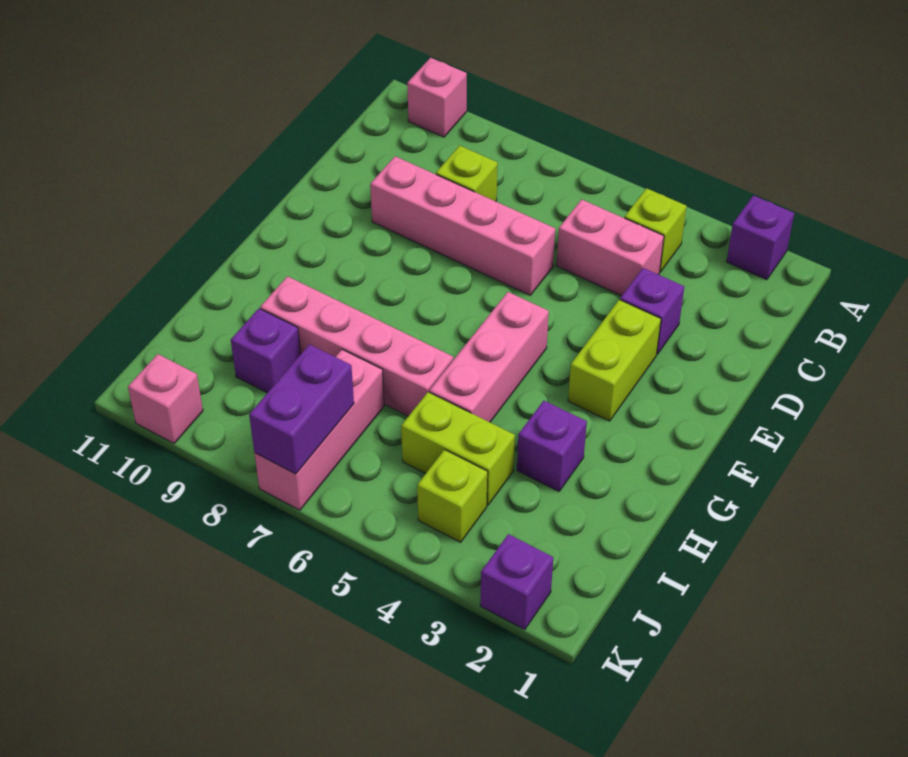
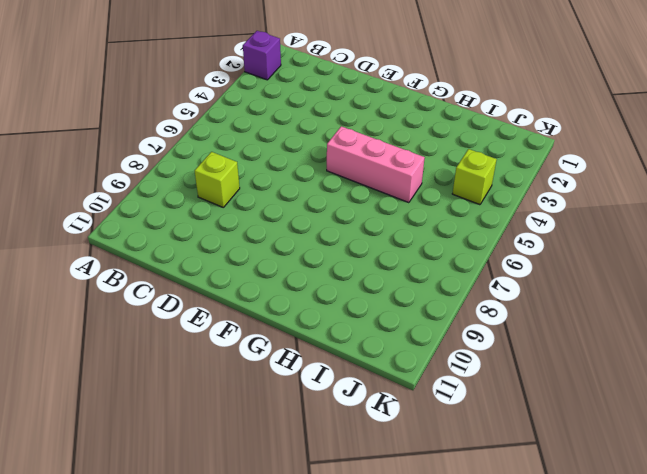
none -> pink 1x1 brick [407,58,467,137]
none -> lime 1x1 brick [624,188,687,272]
none -> pink 1x2 brick [556,199,664,296]

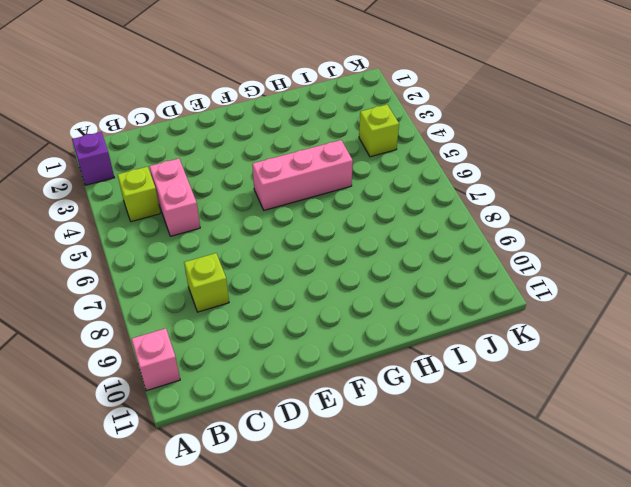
none -> purple 1x1 brick [620,268,684,354]
none -> pink 1x4 brick [370,156,555,295]
none -> lime 1x2 brick [568,300,661,421]

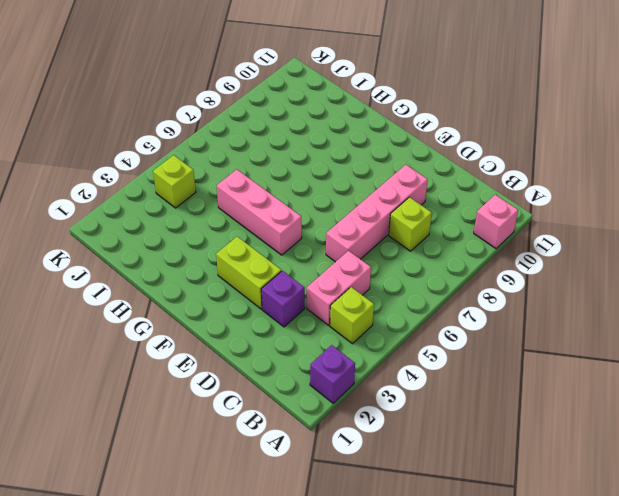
none -> purple 1x1 brick [517,401,587,491]
none -> pink 1x4 brick [260,276,453,416]
none -> lime 1x2 brick [401,392,515,505]

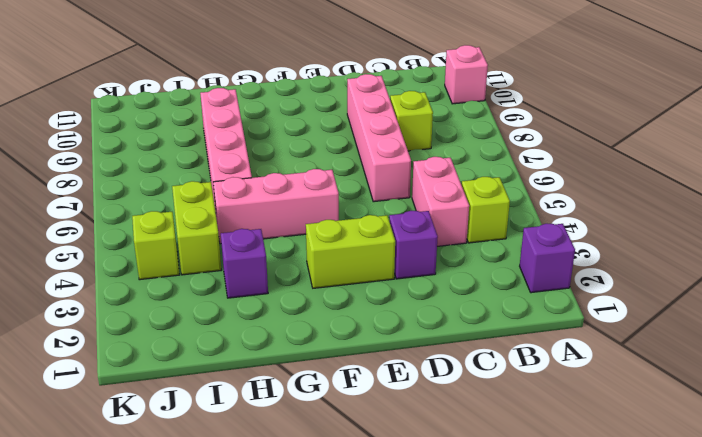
none -> pink 1x3 brick [254,350,384,510]
none -> purple 1x1 brick [231,309,301,393]
none -> purple 1x1 brick [480,534,553,629]

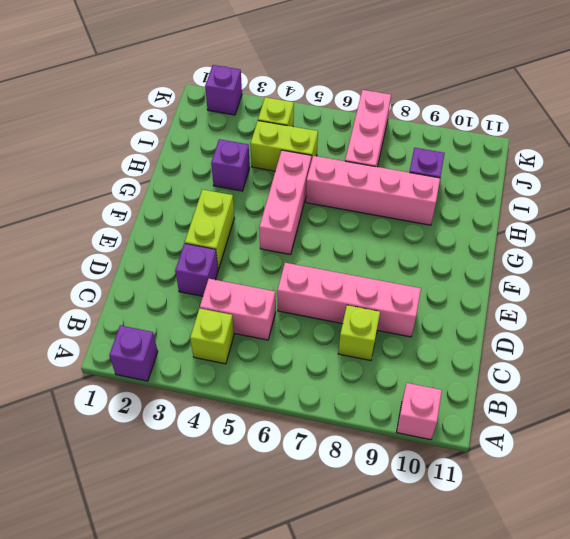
none -> pink 1x1 brick [128,354,203,443]
none -> purple 1x2 brick [249,344,354,474]

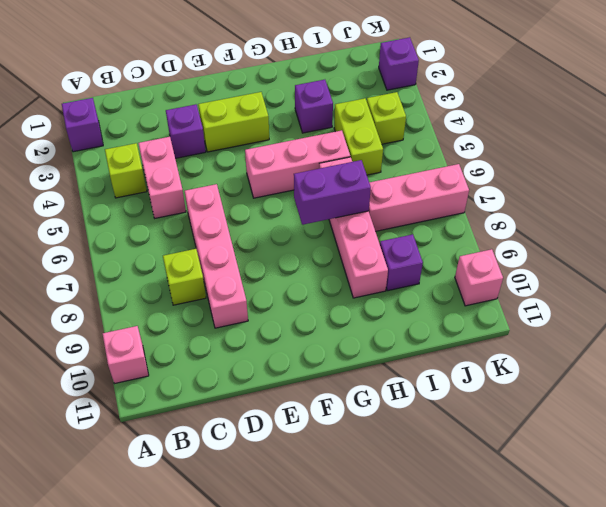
purple 1x2 brick [294,160,371,225] -> purple 1x2 brick moved to [249,344,354,474]

